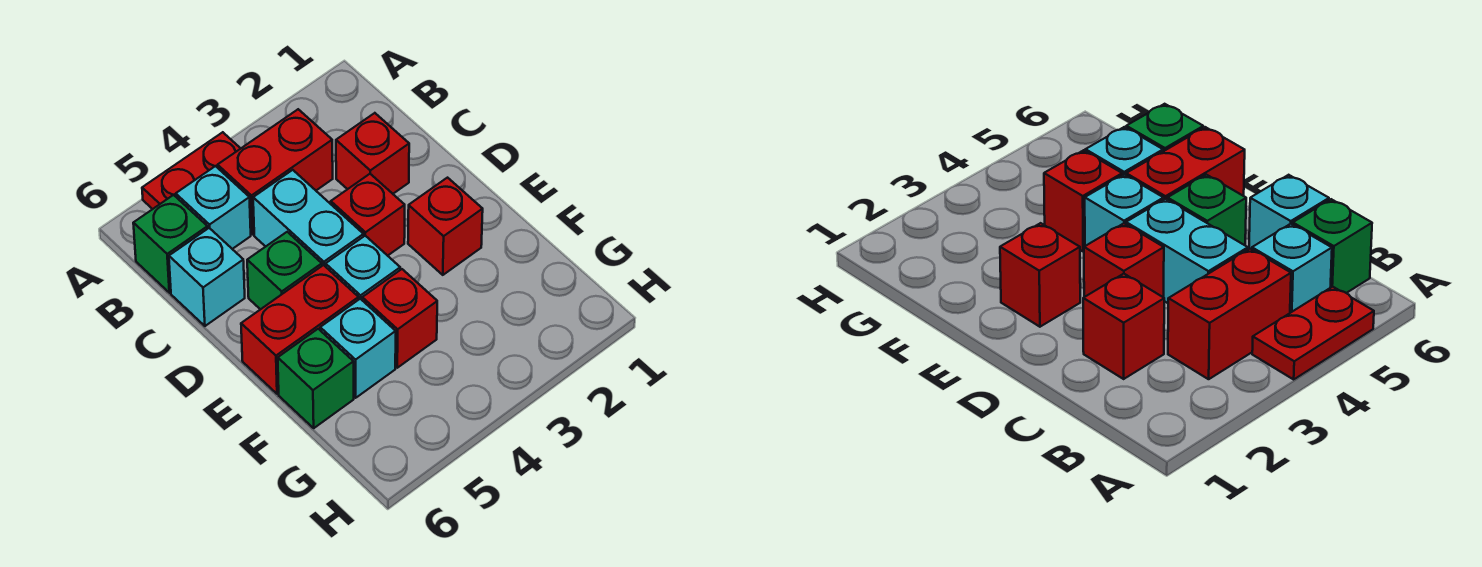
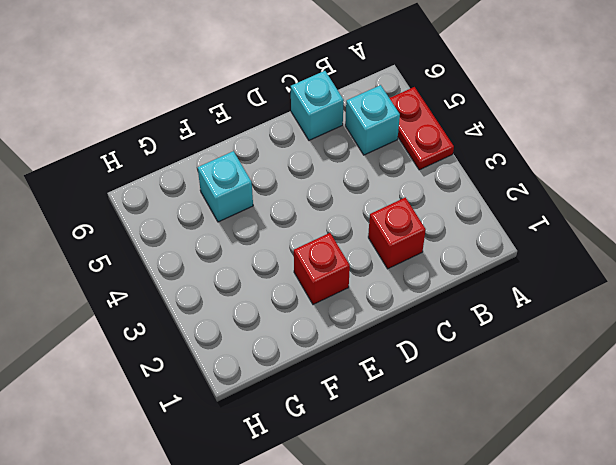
none -> red 1x2 brick [218,109,333,234]
none -> green 1x1 brick [133,195,208,293]
none -> cyan 1x2 brick [253,170,364,267]

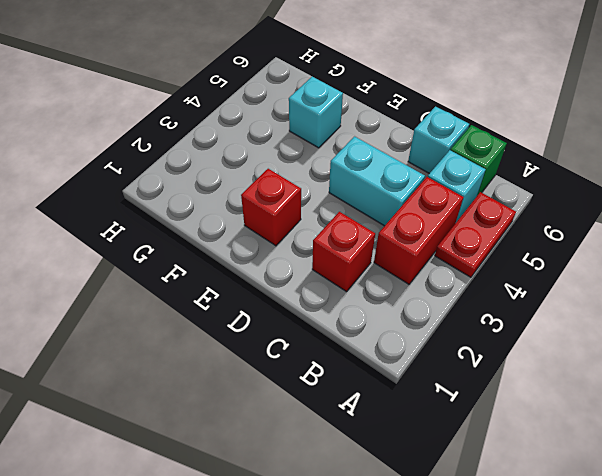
none -> red 1x1 brick [331,174,405,256]
none -> green 1x1 brick [247,232,322,309]
none -> cyan 1x1 brick [326,236,400,300]

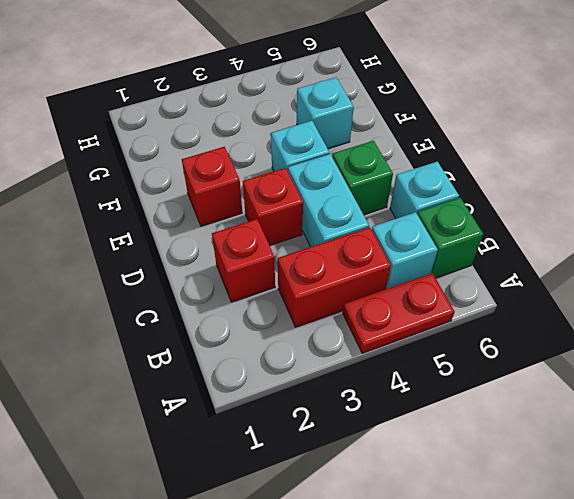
none -> red 1x2 brick [241,265,359,394]
none -> red 1x1 brick [362,269,437,368]
none -> green 1x1 brick [278,329,354,428]

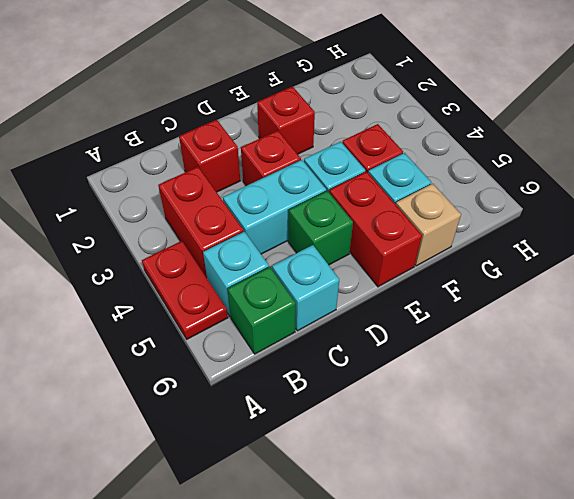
tan 1x1 brick [396,184,461,266] -> green 1x1 brick [278,329,354,428]

